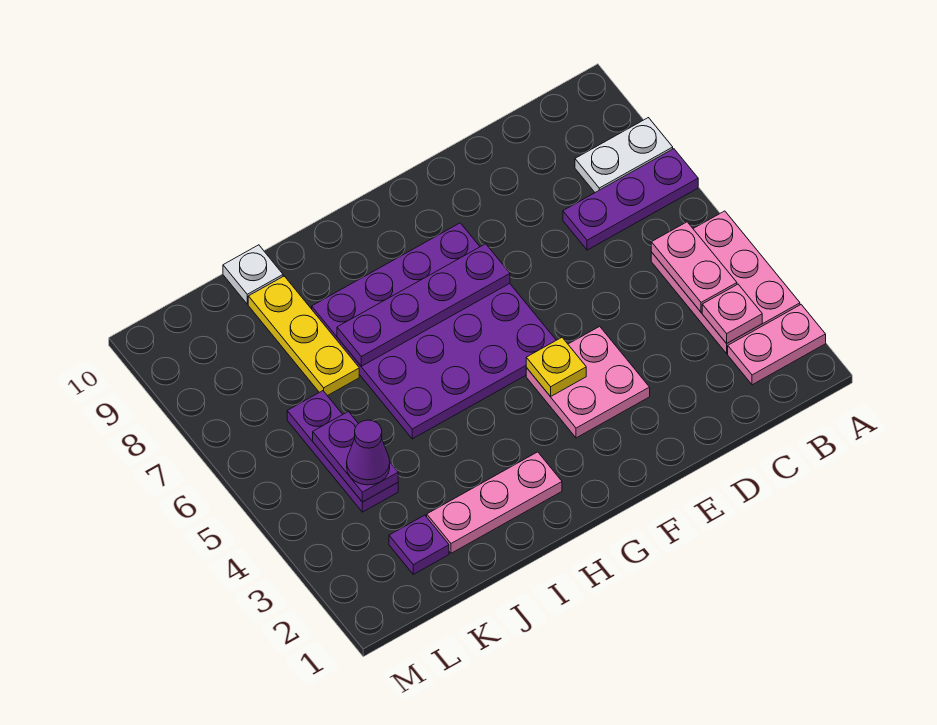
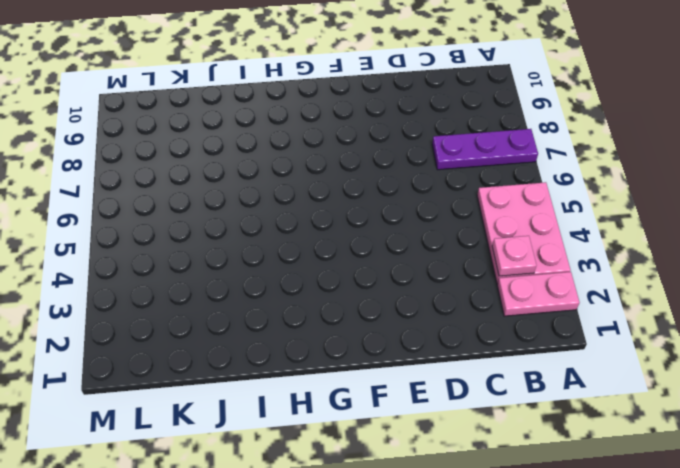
none -> white 1x2 plate [575,118,673,192]
none -> pink 2x2 plate [526,326,650,438]
none -> purple 4x4 plate [312,223,556,439]

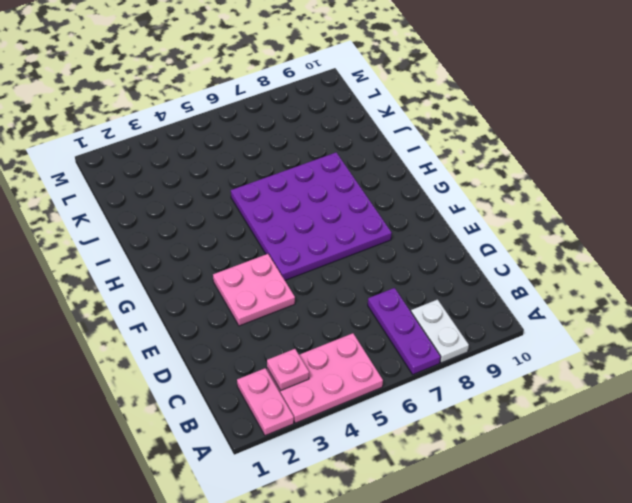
none -> pink 1x3 plate [427,452,562,553]
none -> yellow 1x3 plate [248,276,359,396]
none -> white 1x1 plate [223,245,283,304]

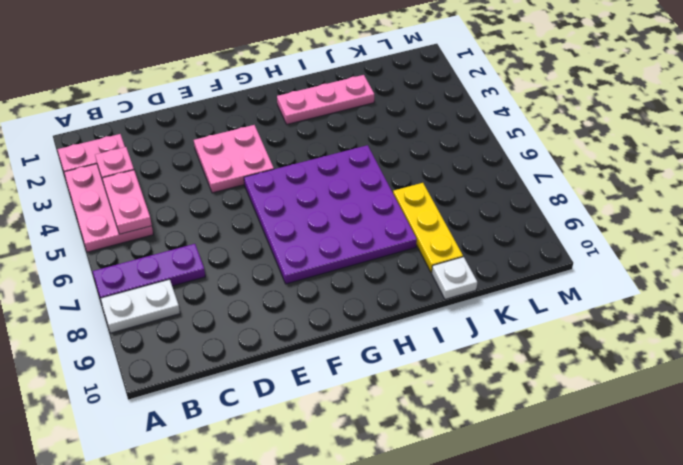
none -> purple 1x1 plate [389,515,449,574]
none -> purple 1x3 plate [287,391,398,512]
none -> yellow 1x1 plate [526,338,586,397]

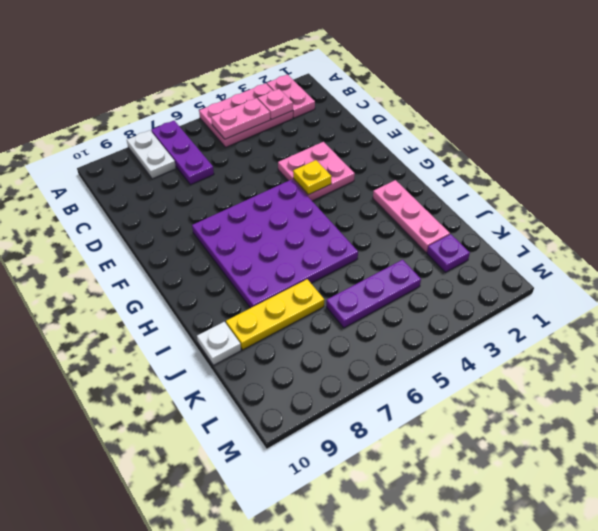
none -> purple 1x4 plate [337,244,510,366]
none -> purple 1x2 plate [313,412,398,502]
none -> purple 1x1 cone [347,420,390,485]

